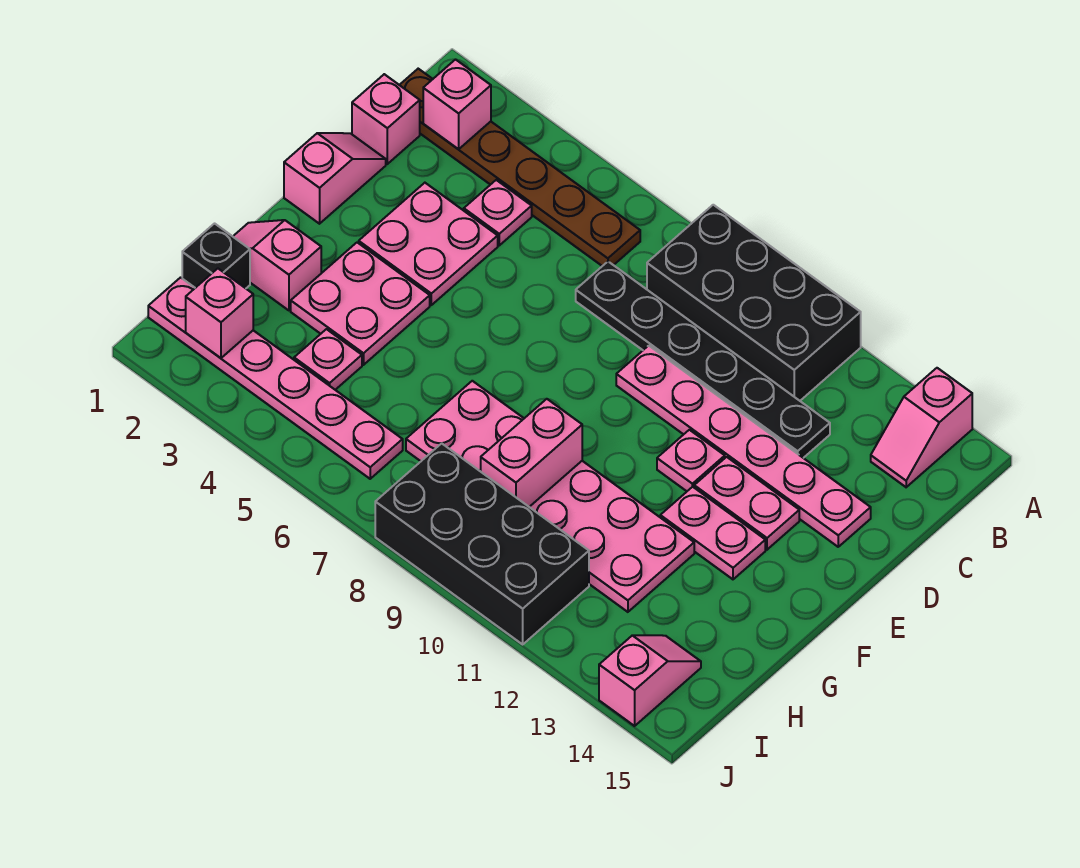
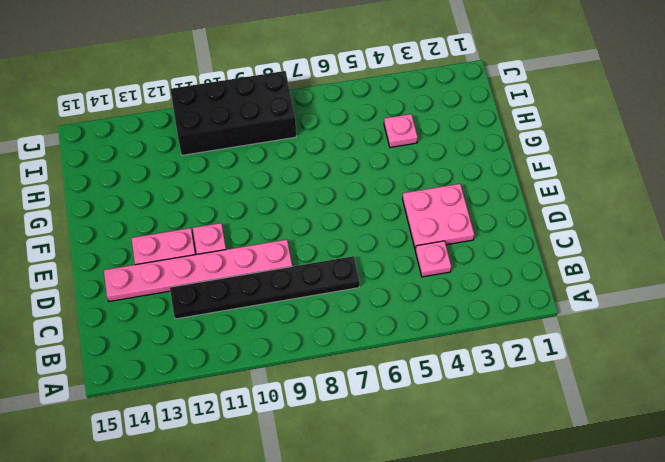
none -> black 2x4 brick [647,205,861,401]
none -> pink 1x2 slope [871,368,972,487]
none -> brown 1x6 plate [400,69,640,266]

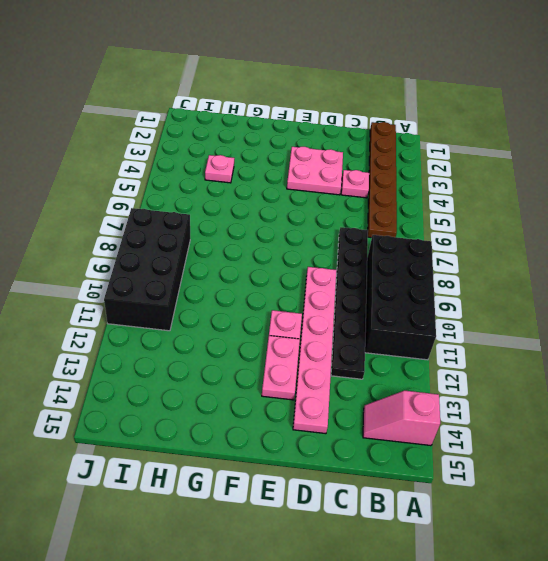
none -> pink 1x1 brick [352,74,420,164]
none -> pink 1x2 slope [284,133,386,224]
none -> pink 2x2 plate [291,242,430,365]

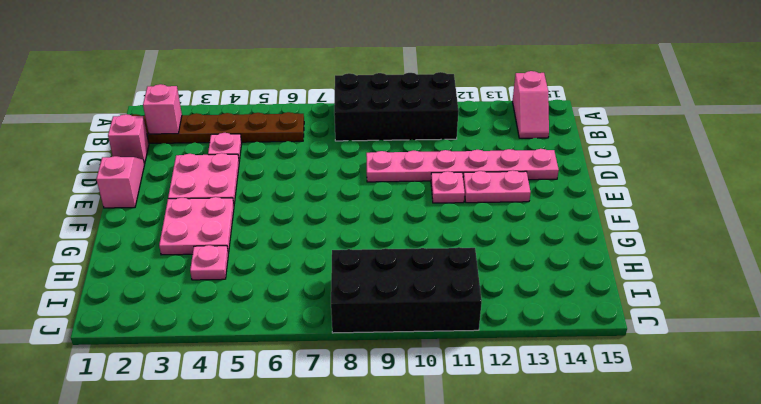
none -> black 1x6 plate [576,262,830,458]
none -> pink 1x2 plate [660,487,765,579]
none -> pink 1x2 slope [233,220,321,310]

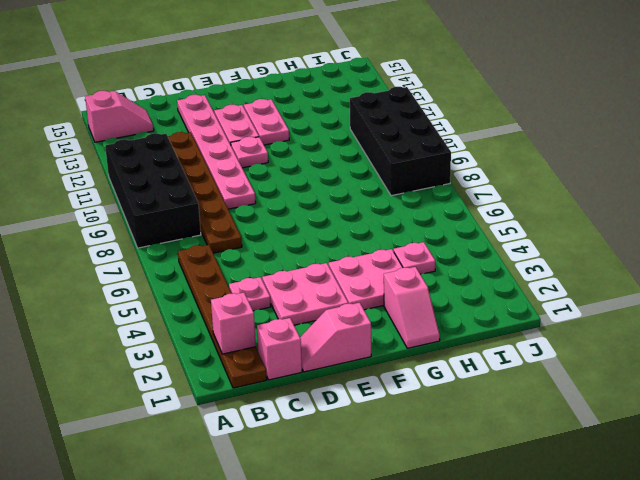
brown 1x6 plate [168,132,242,253] -> black 1x6 plate [576,262,830,458]
none -> pink 2x6 plate [406,381,694,612]
none -> black 1x1 brick [182,224,250,288]
none -> pink 1x6 plate [148,278,403,479]

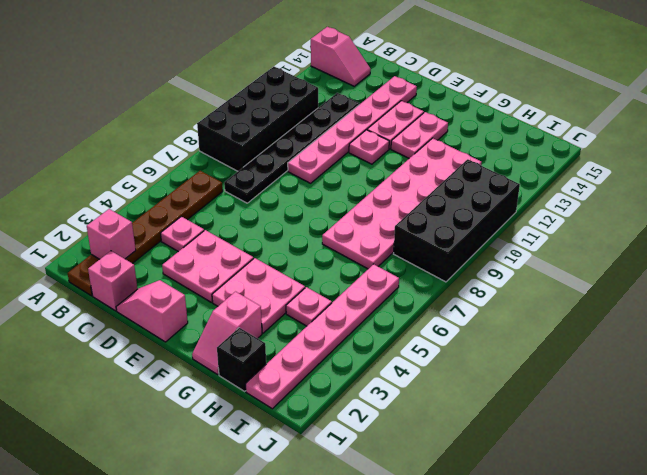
none -> pink 1x2 slope [599,635,701,726]
none -> pink 1x2 brick [481,399,582,507]
none -> pink 1x1 brick [186,269,253,358]

